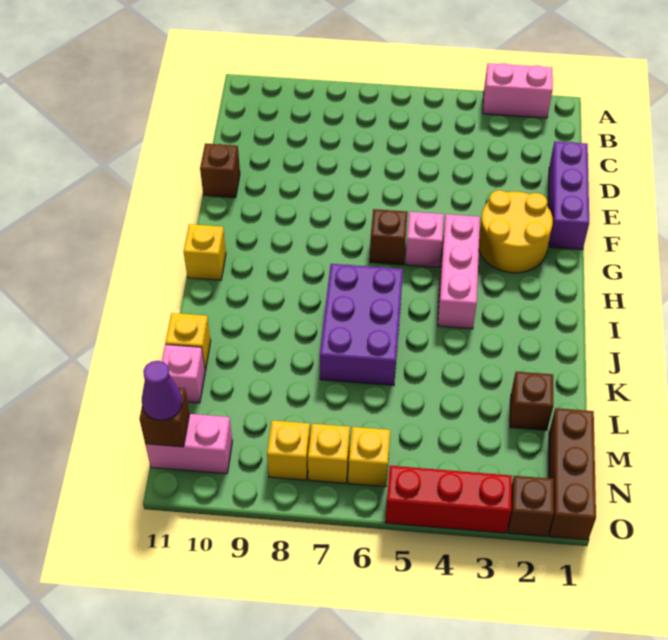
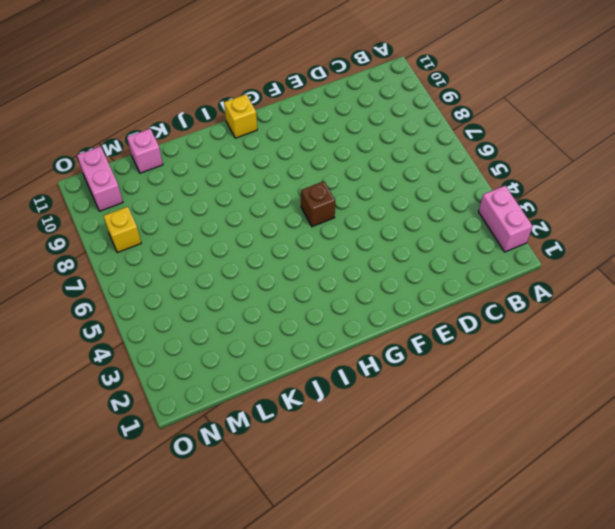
none -> purple 1x3 brick [549,141,589,250]
none -> brown 1x1 brick [200,143,240,198]
none -> yellow 2x2 round brick [479,190,553,273]

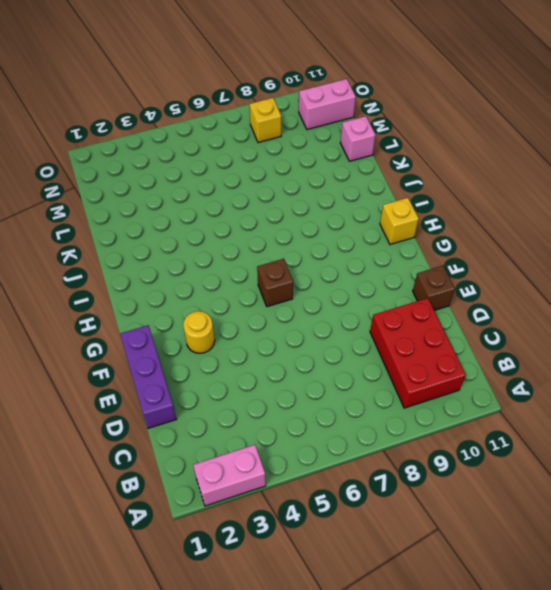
red 2x3 brick [370,298,466,408] -> none
yellow 1x1 round brick [183,311,215,353] -> yellow 2x2 round brick [479,190,553,273]
none -> pink 1x3 brick [438,214,480,329]
none -> pink 1x1 brick [405,212,444,267]
none -> purple 2x3 brick [320,264,403,385]

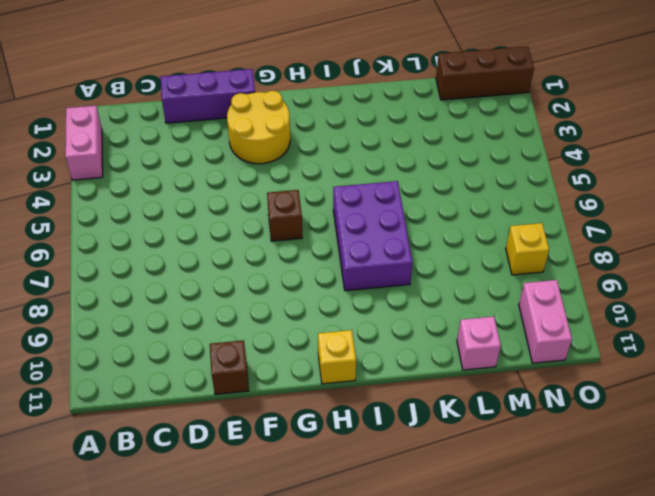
purple 2x3 brick [333,181,412,291] -> purple 2x3 brick turned to [320,264,403,385]
none -> pink 1x3 brick [438,214,480,329]
none -> pink 1x1 brick [405,212,444,267]
none -> yellow 1x1 brick [165,313,211,370]

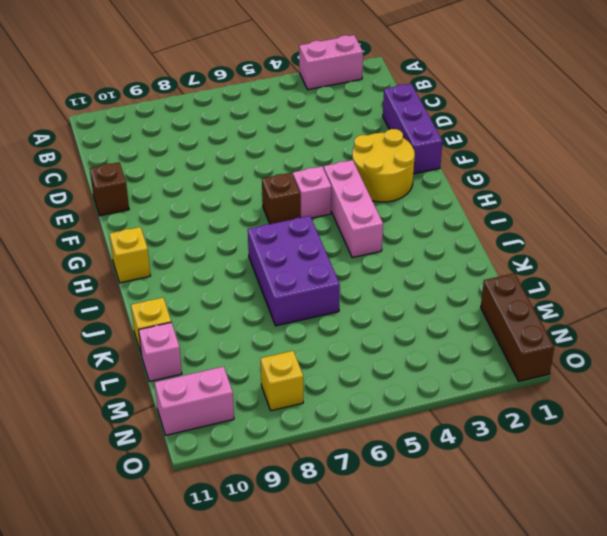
none -> brown 1x1 brick [510,372,553,430]
none -> yellow 1x1 brick [348,427,390,487]
none -> yellow 1x1 brick [308,424,350,483]

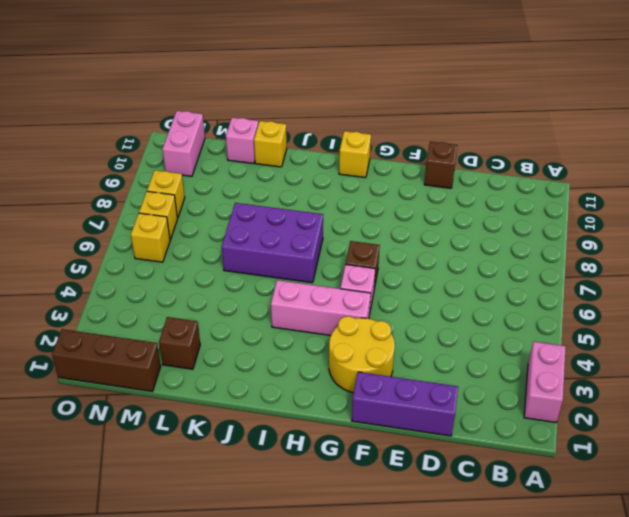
none -> brown 1x1 brick [508,476,554,536]
none -> red 1x3 brick [385,466,512,533]
none -> brown 1x1 brick [139,388,190,447]

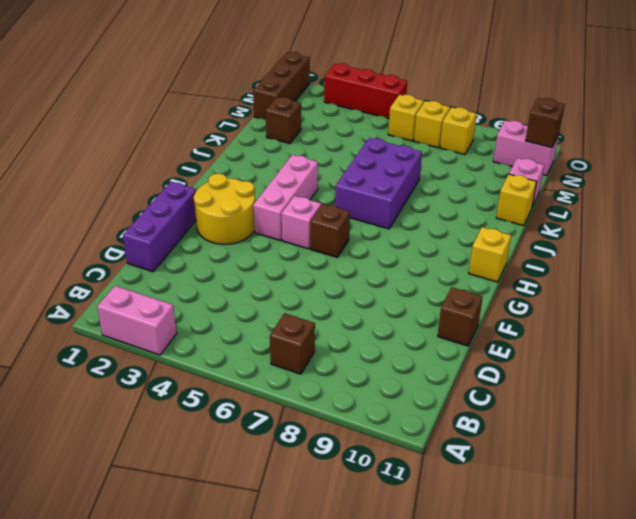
brown 1x1 brick [270,313,315,374] -> brown 1x1 brick moved to [508,476,554,536]
none -> purple 1x1 cone [142,361,182,420]

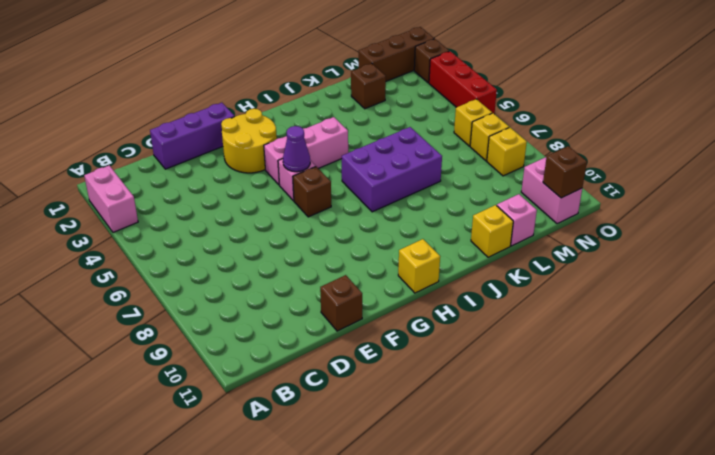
purple 1x1 cone [283,126,310,172] -> purple 1x1 cone moved to [142,361,182,420]

